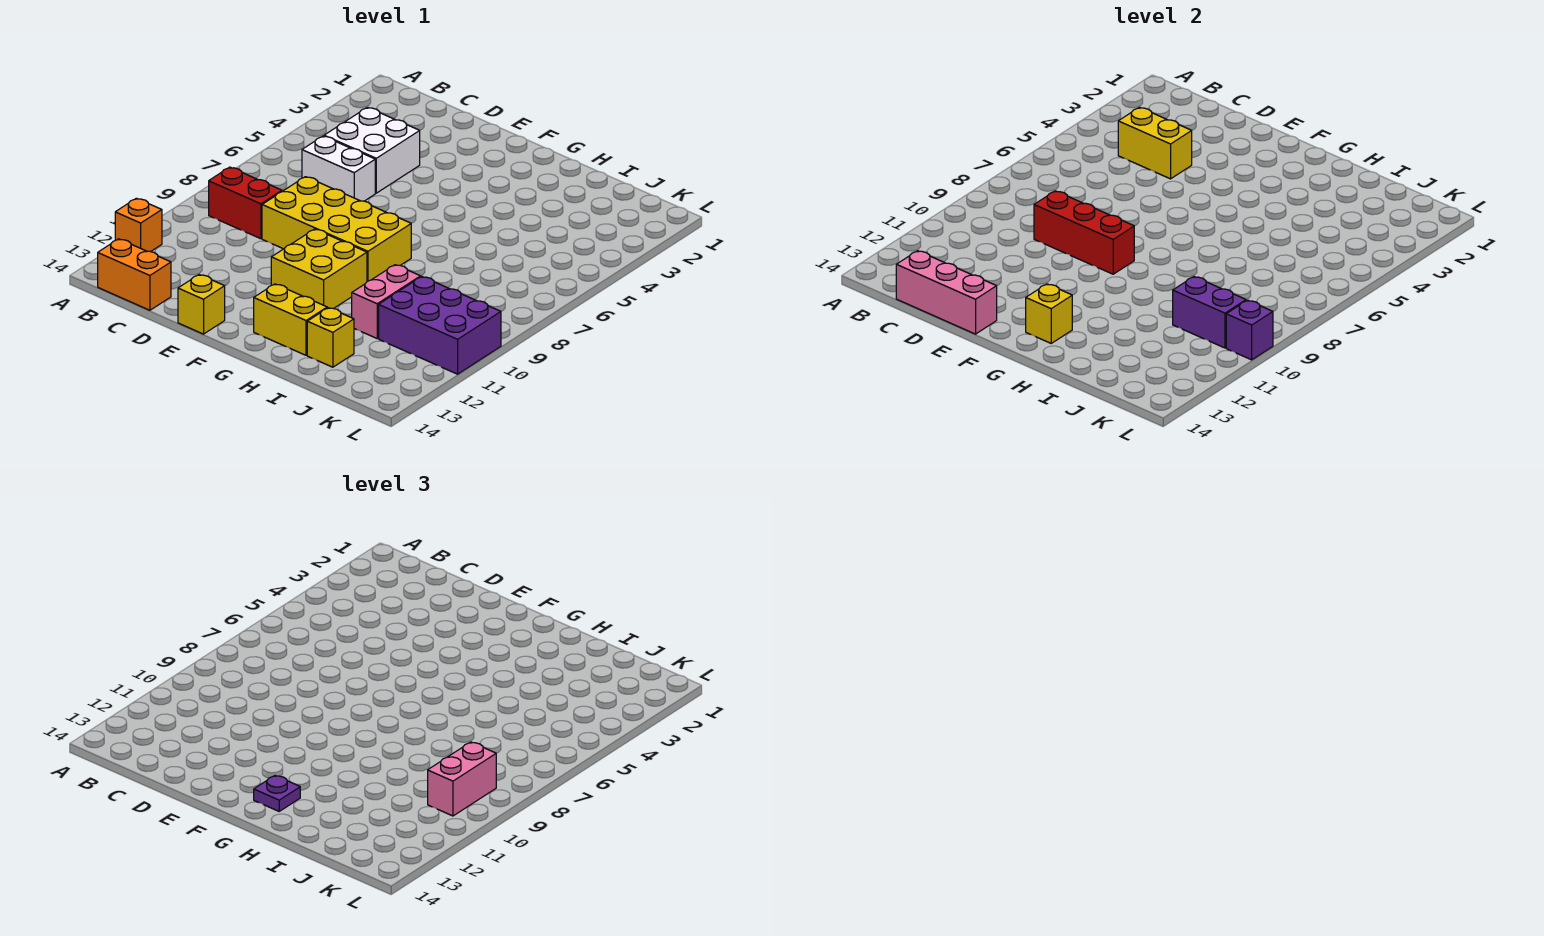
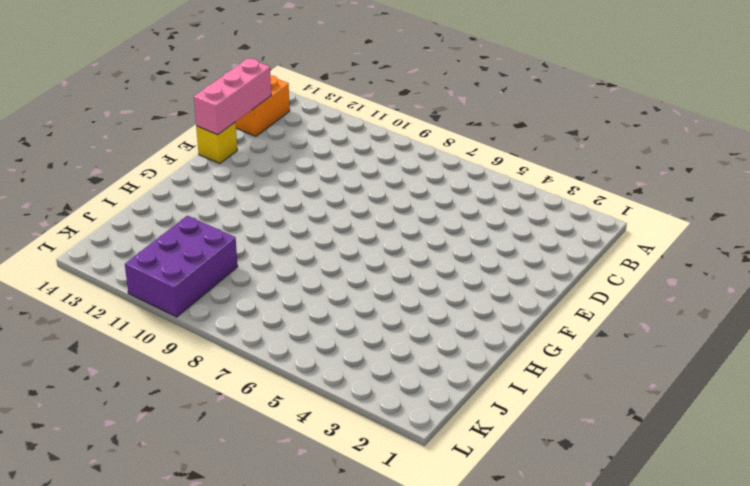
none -> orange 1x1 brick [115,198,162,252]
none -> red 1x2 brick [209,167,282,239]
none -> white 2x2 brick [324,107,420,193]

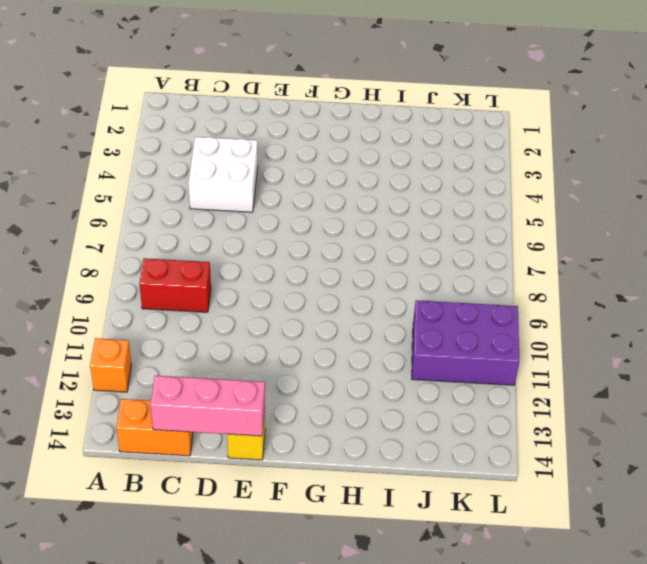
none -> white 1x2 brick [302,136,375,201]
none -> yellow 2x4 brick [262,177,411,281]
none -> yellow 2x2 brick [271,229,367,309]

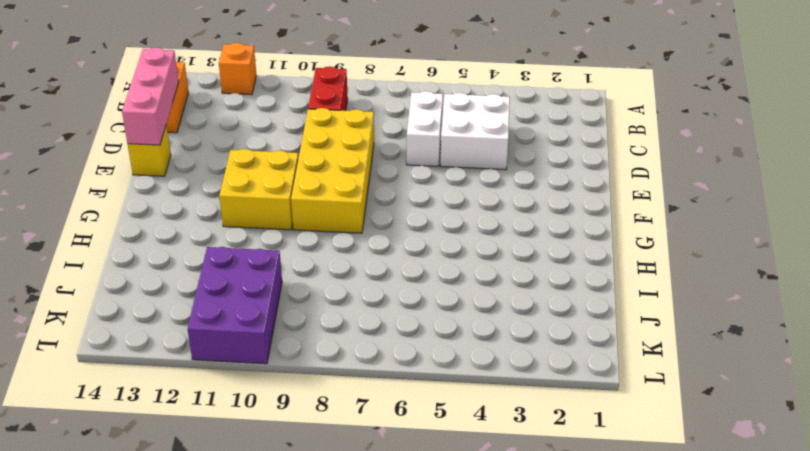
none -> yellow 1x2 brick [254,284,327,355]
none -> pink 1x2 brick [352,265,421,338]
none -> yellow 1x1 brick [307,308,354,367]

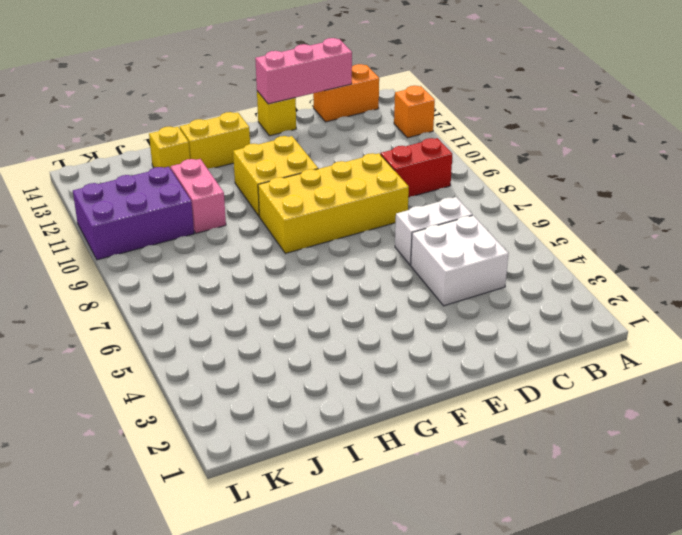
none -> yellow 1x2 brick [1118,107,1192,179]
none -> red 1x3 brick [1034,191,1134,274]
none -> yellow 1x1 brick [1026,284,1072,343]

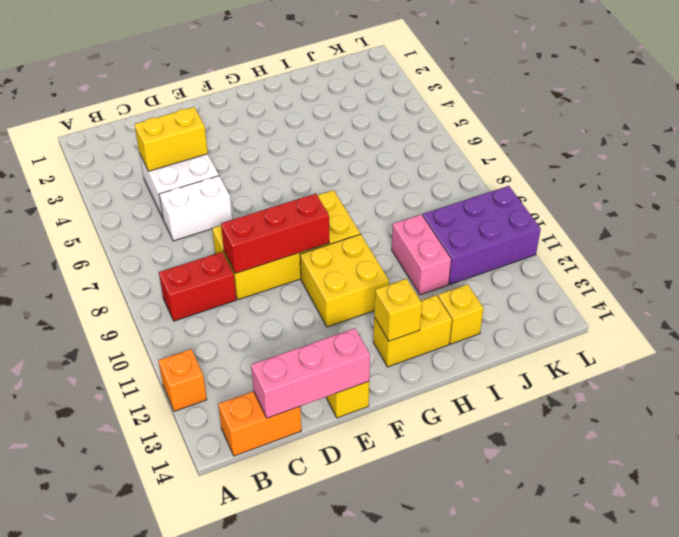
none -> purple 1x2 brick [1173,277,1246,348]
none -> purple 1x1 brick [1226,300,1273,360]
none -> purple 1x1 plate [254,776,300,811]

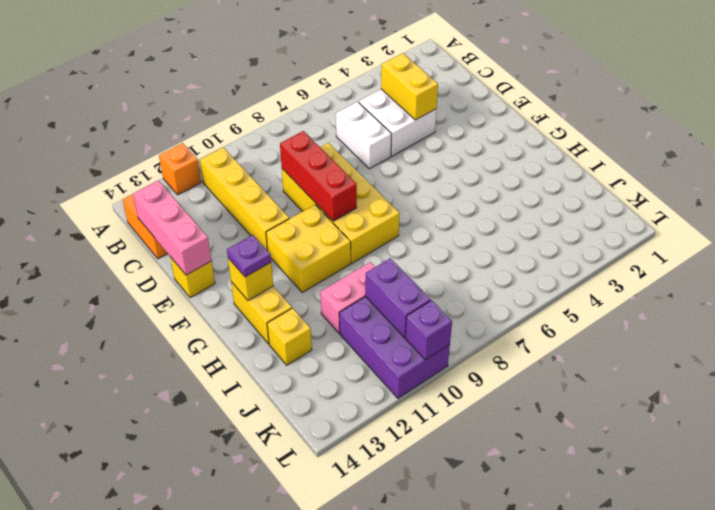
yellow 1x4 brick [200,147,289,251] -> none
none -> red 1x2 brick [209,167,282,239]
none -> pink 1x2 brick [428,742,496,816]

